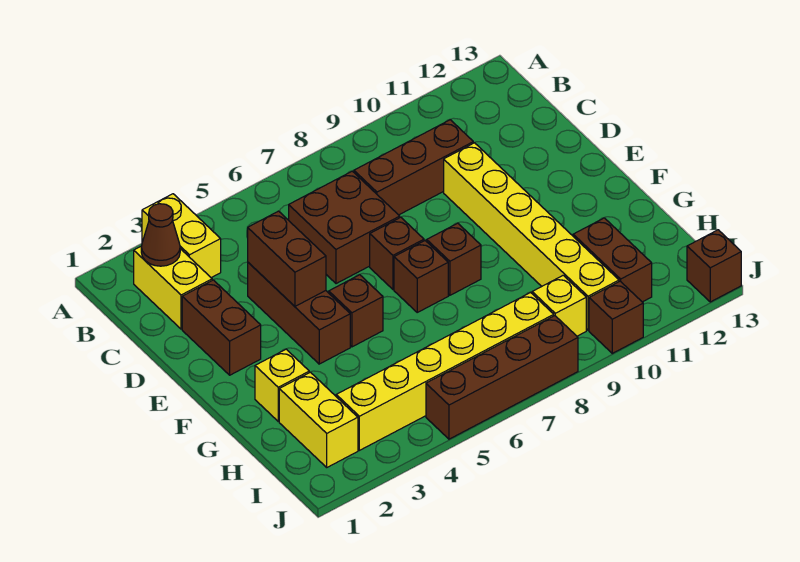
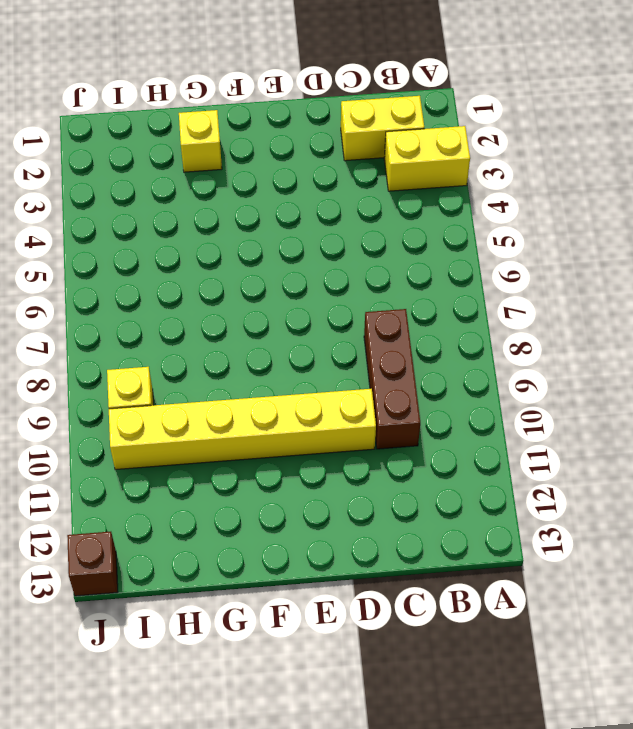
none -> brown 2x2 brick [289,171,400,284]
none -> brown 1x2 brick [182,280,261,375]
none -> brown 1x3 brick [248,263,350,364]

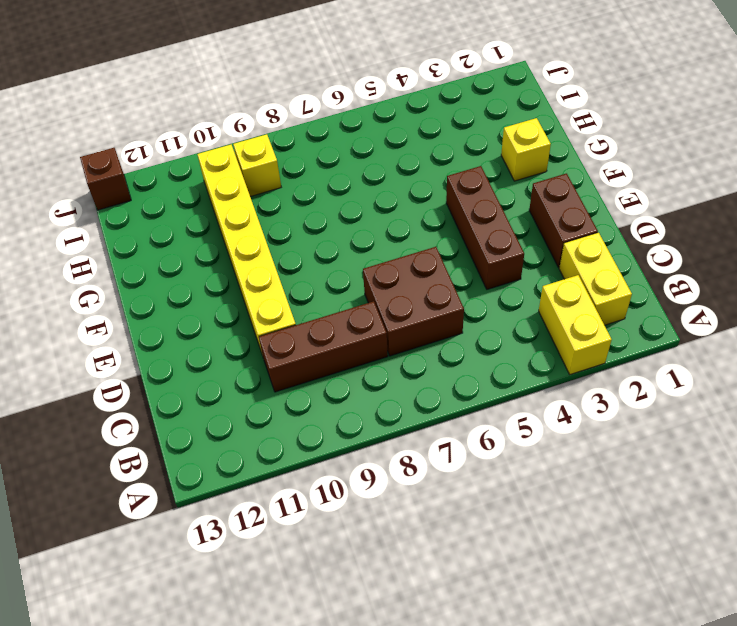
none -> brown 1x1 brick [370,217,424,289]
none -> brown 1x1 brick [329,275,383,347]
none -> brown 1x1 brick [394,241,448,312]

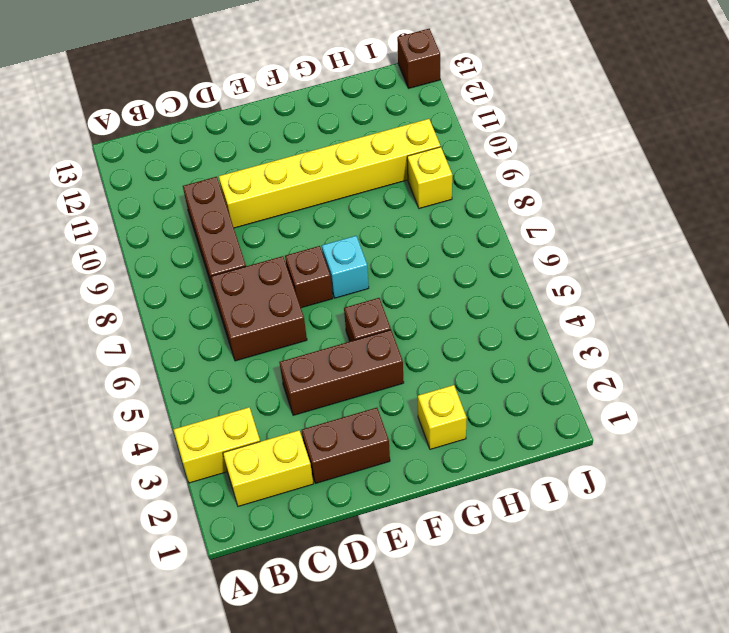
cyan 1x1 brick [322,236,369,298] -> brown 1x1 brick [394,241,448,312]
none -> brown 1x1 brick [427,223,481,295]
none -> yellow 1x2 brick [279,372,358,467]
none -> brown 1x2 brick [573,218,652,302]

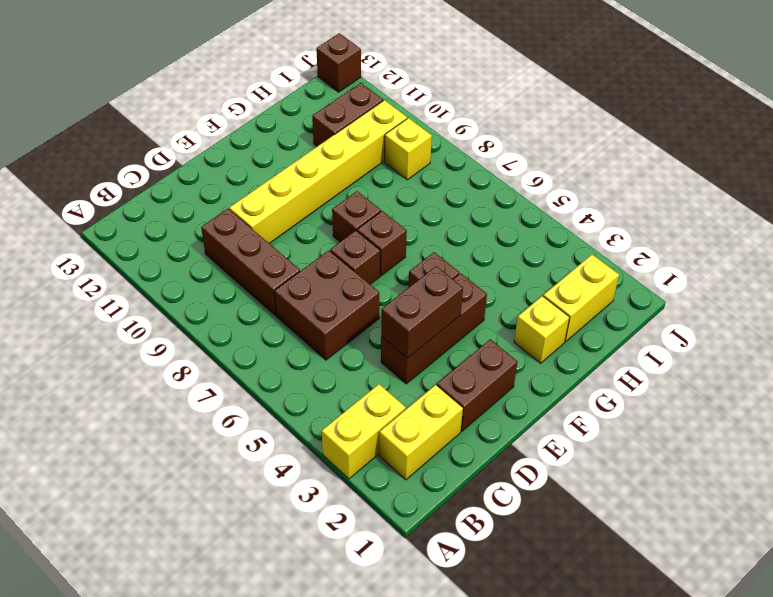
none -> yellow 1x6 brick [336,293,554,450]
none -> brown 1x4 brick [426,316,578,439]
none -> brown 1x1 brick [589,281,643,353]

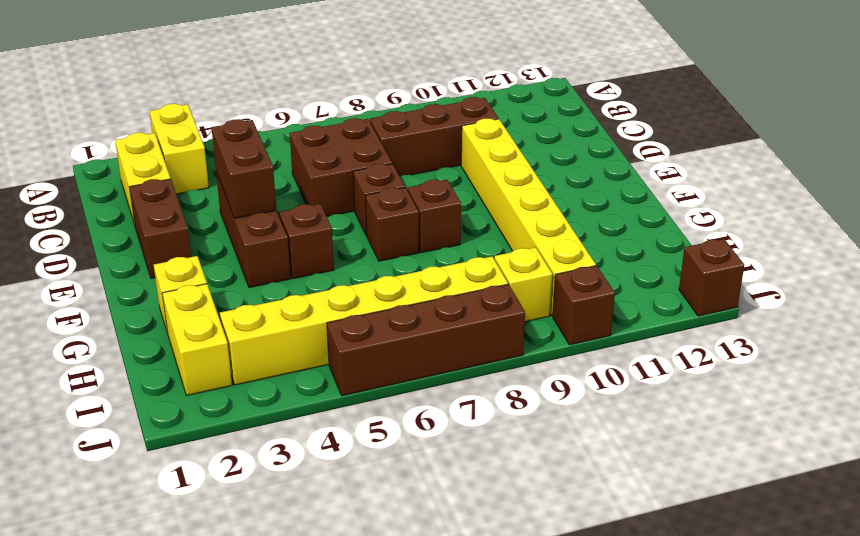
none -> brown 1x2 brick [573,218,652,302]
none -> brown 1x1 cone [141,204,180,266]

